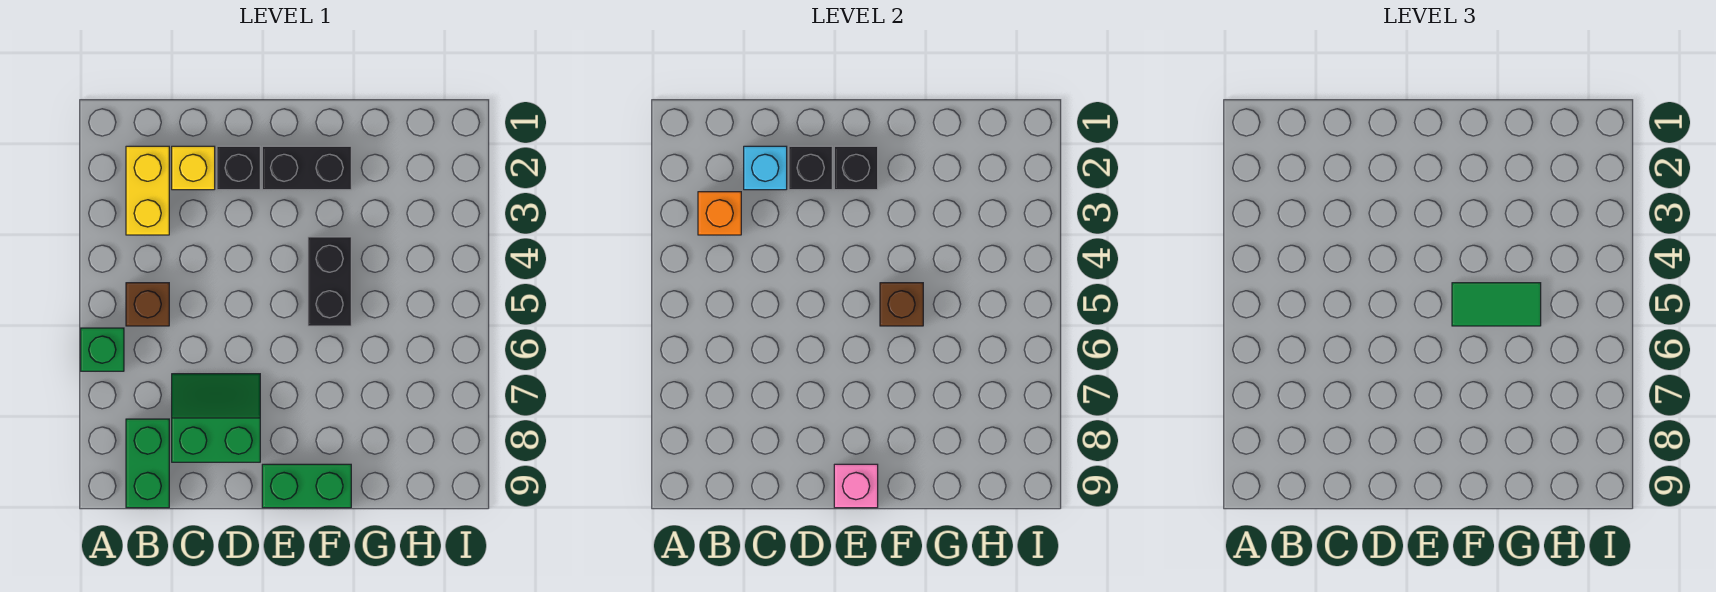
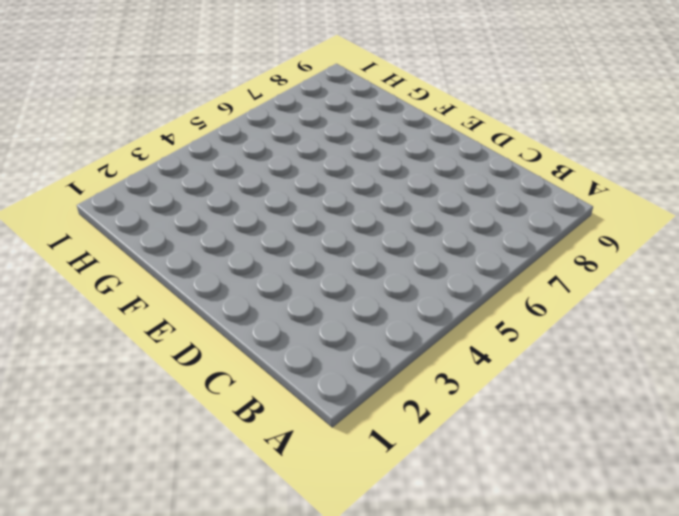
none -> green 1x1 brick [81,328,124,371]
none -> yellow 1x2 brick [126,146,169,235]
none -> brown 1x1 brick [126,283,169,326]

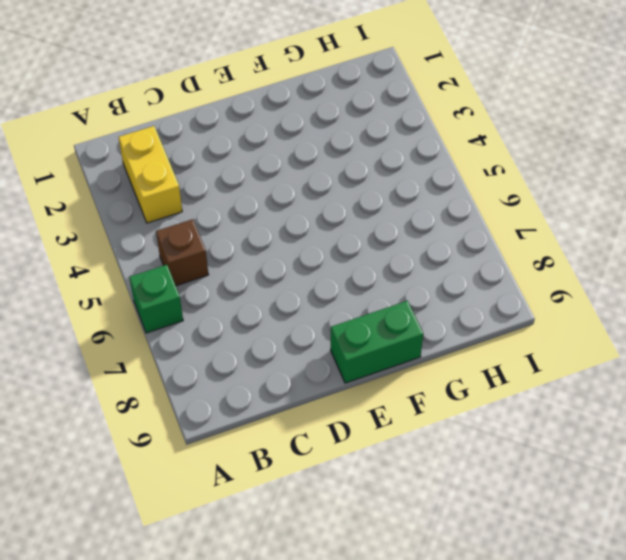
none -> green 1x2 brick [126,419,169,508]
none -> yellow 1x1 brick [172,146,215,190]
none -> green 2x2 slope [172,374,260,462]

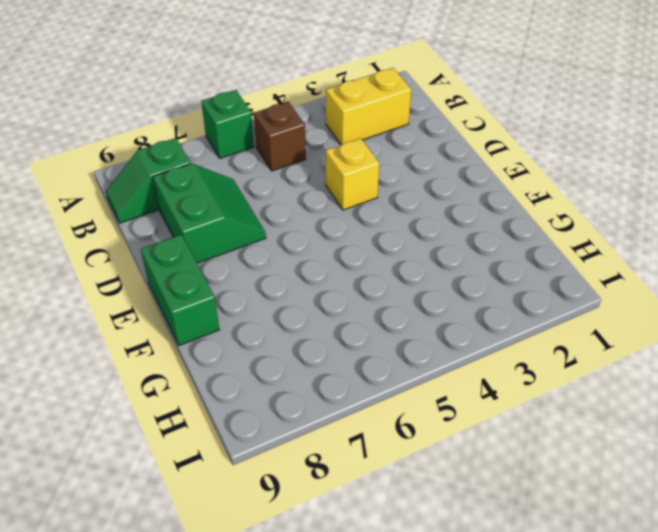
green 1x2 slope [106,138,190,223] -> green 1x2 brick [126,419,169,508]
yellow 1x1 brick [326,138,379,210] -> yellow 1x1 brick moved to [172,146,215,190]
none -> black 1x1 brick [217,146,260,190]
none -> black 1x2 brick [262,146,351,190]
none -> black 1x2 brick [308,237,351,326]

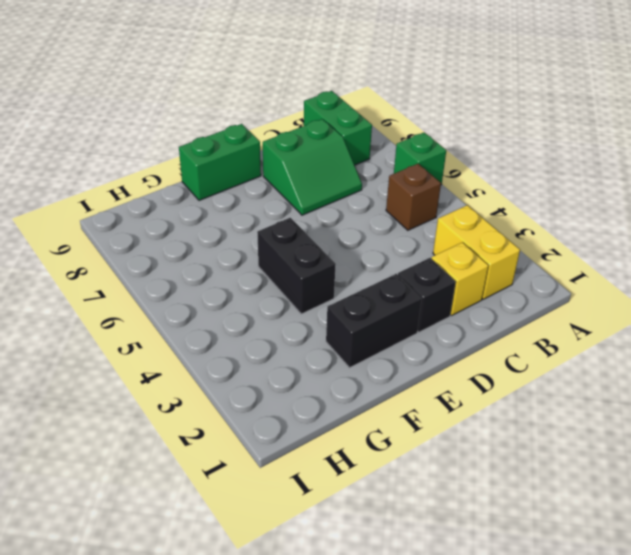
none -> orange 1x1 brick [698,192,741,235]
none -> cyan 1x1 brick [744,146,787,190]
none -> black 1x1 brick [789,146,832,190]

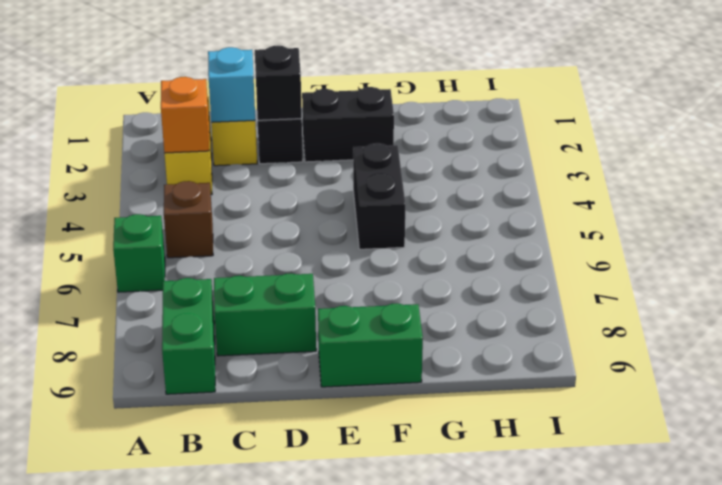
none -> black 1x1 brick [834,146,878,190]
none -> pink 1x1 brick [834,464,878,508]
none -> brown 1x1 brick [880,283,923,326]

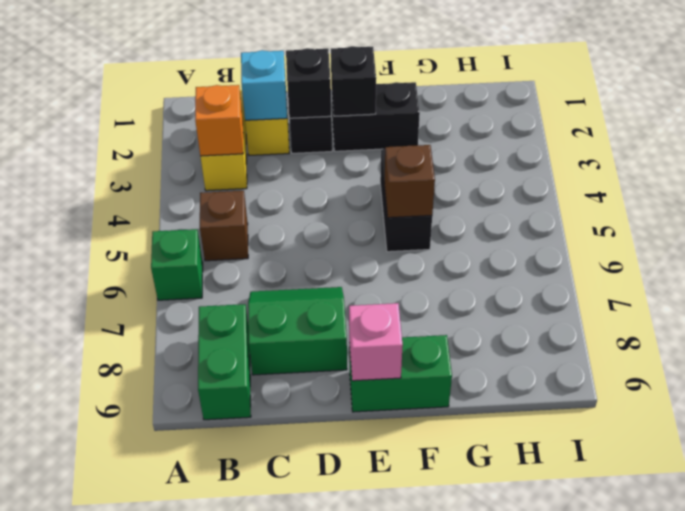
none -> green 1x2 tile [1452,283,1541,326]

